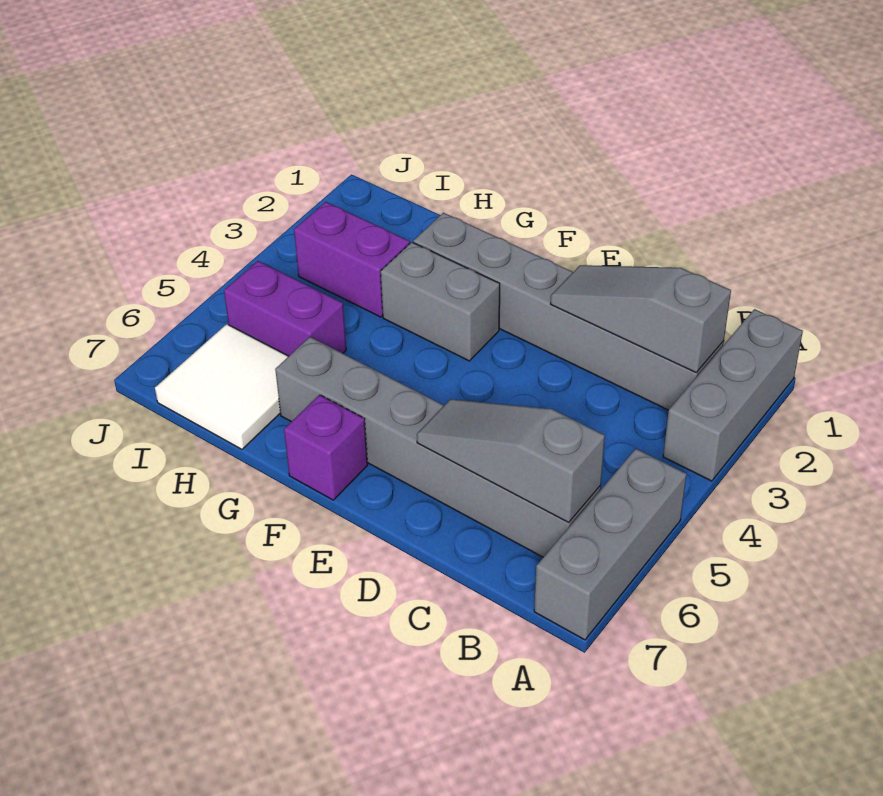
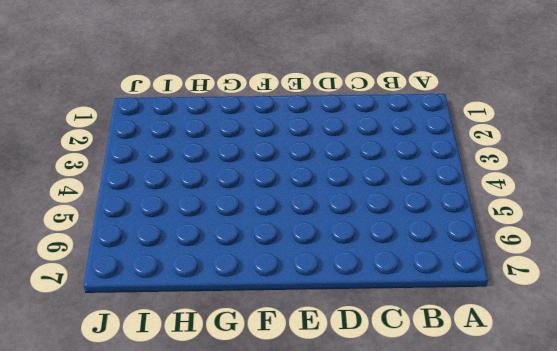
none -> grey 1x3 brick [663,309,803,481]
none -> grey 1x3 brick [534,449,687,640]

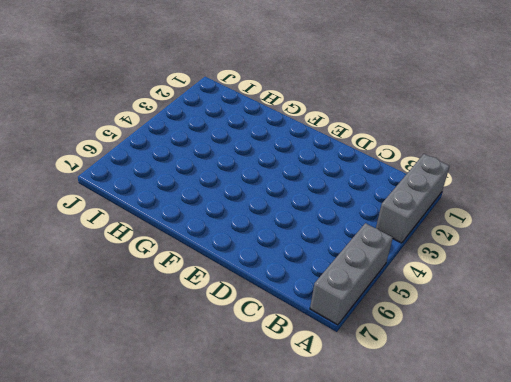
none -> grey 1x6 brick [413,213,724,410]
none -> grey 1x6 brick [275,337,601,557]

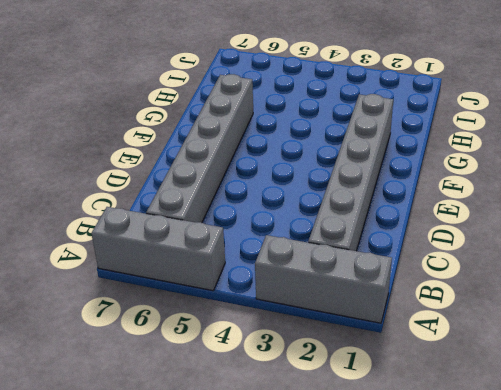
none -> grey 1x2 brick [381,242,500,361]
none -> purple 1x1 brick [284,395,368,500]

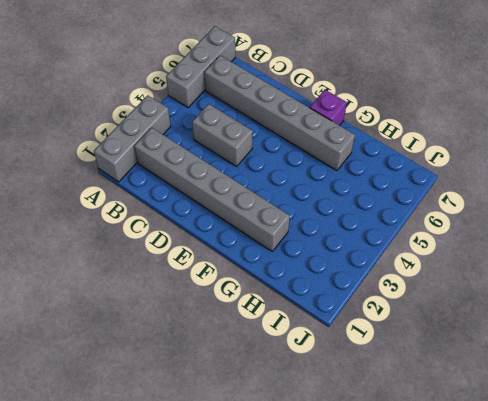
grey 1x2 brick [192,104,253,167] -> grey 1x2 brick moved to [381,242,500,361]
none -> purple 1x2 brick [294,202,410,317]
none -> purple 1x2 brick [224,261,346,356]

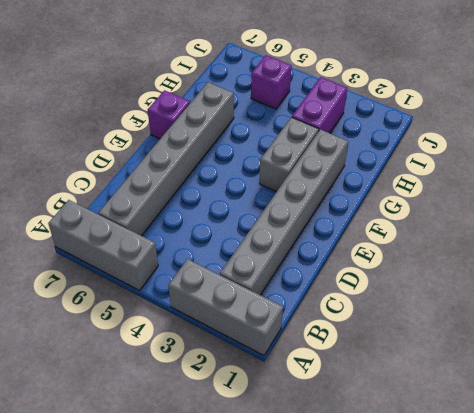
purple 1x1 brick [251,55,291,109] -> purple 1x2 brick [224,261,346,356]
none -> white 2x2 tile [155,324,289,449]
none -> grey 1x3 slope [551,265,731,373]

